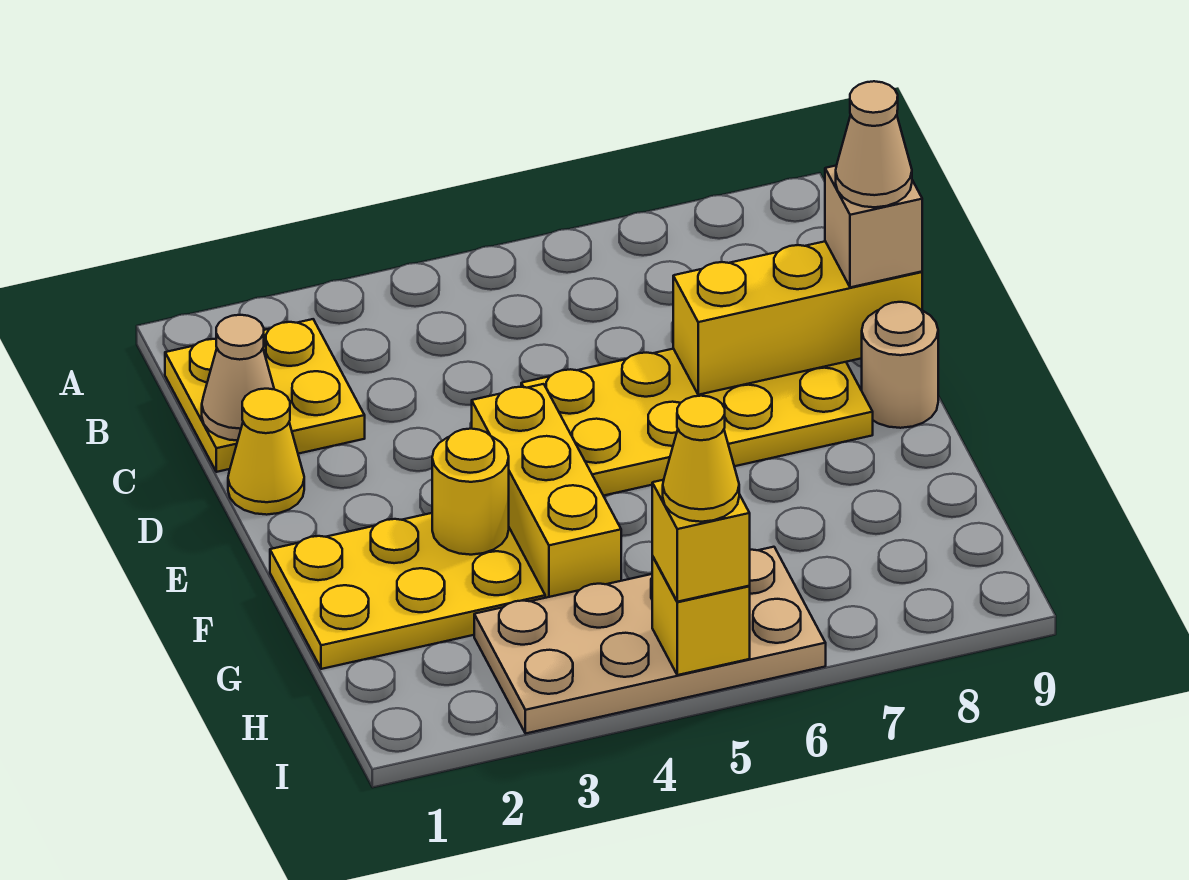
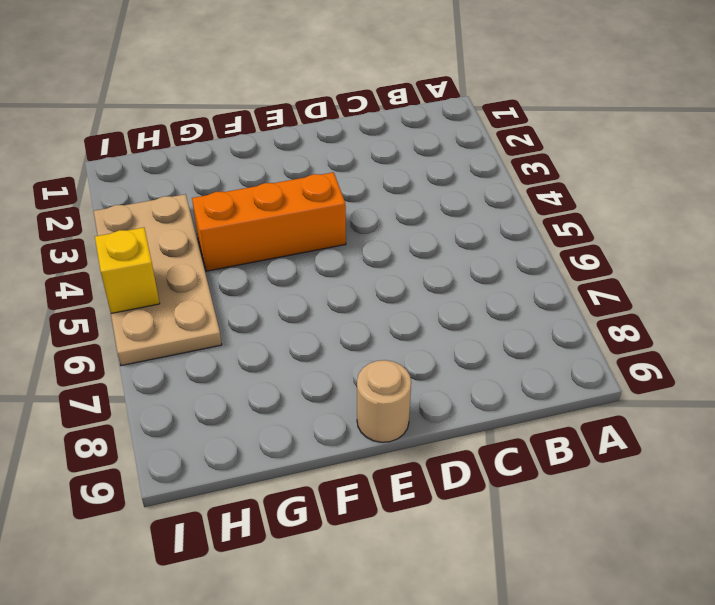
orange 1x3 brick [192,172,346,271] -> yellow 1x3 brick [472,384,621,598]
none -> yellow 2x2 plate [165,319,365,472]
none -> yellow 1x1 cone [228,389,304,515]
none -> yellow 2x4 plate [521,349,873,496]

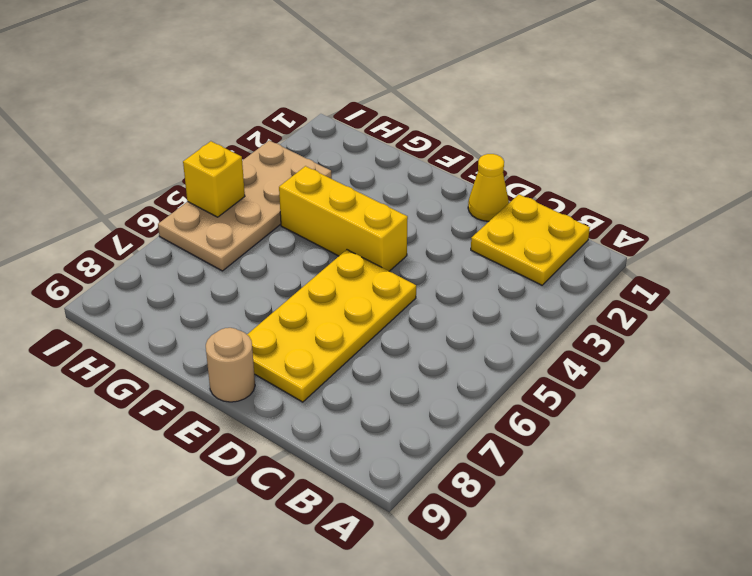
none -> yellow 2x3 plate [270,513,545,669]
none -> tan 1x1 cone [202,315,274,441]
none -> yellow 1x3 brick [673,241,922,395]

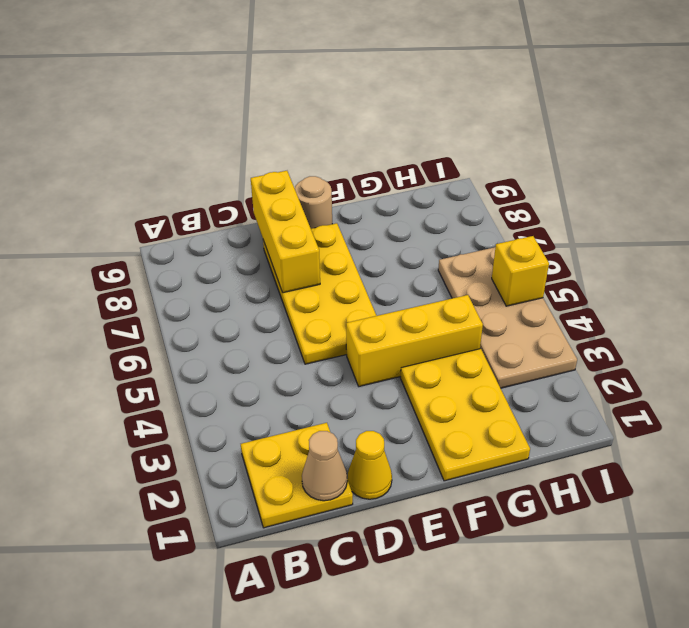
none -> yellow 1x1 round brick [432,429,509,555]
none -> tan 1x1 brick [825,165,922,287]
none -> yellow 1x1 brick [652,480,750,602]

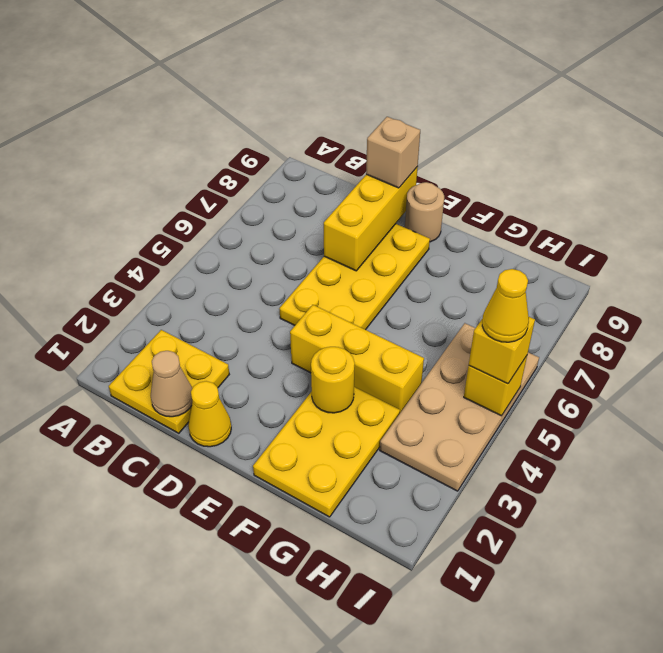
none -> tan 1x1 cone [836,81,912,207]

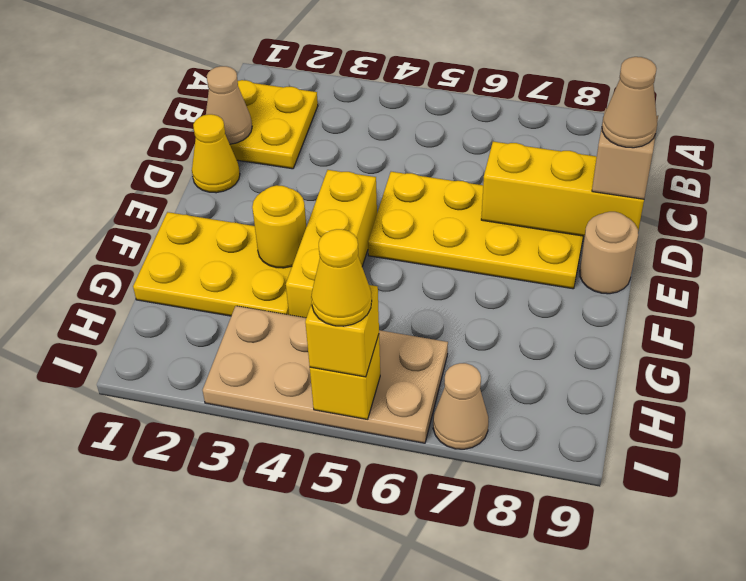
tan 1x1 cone [433,363,488,449] -> none

